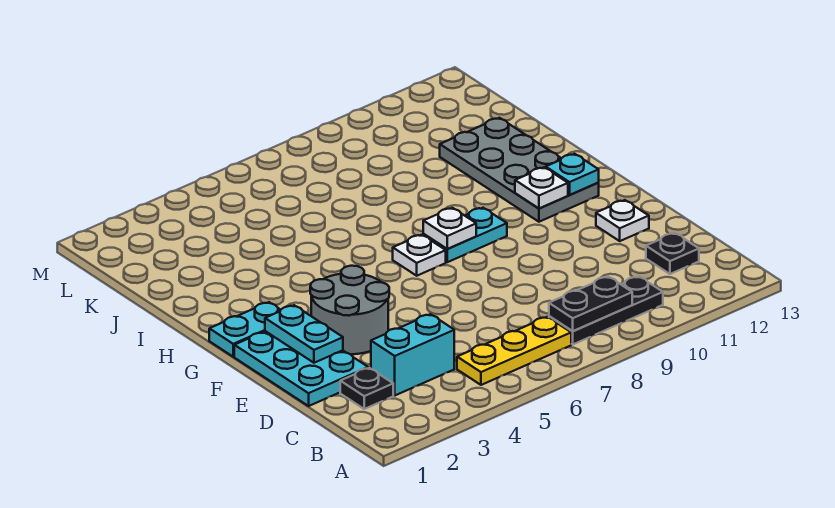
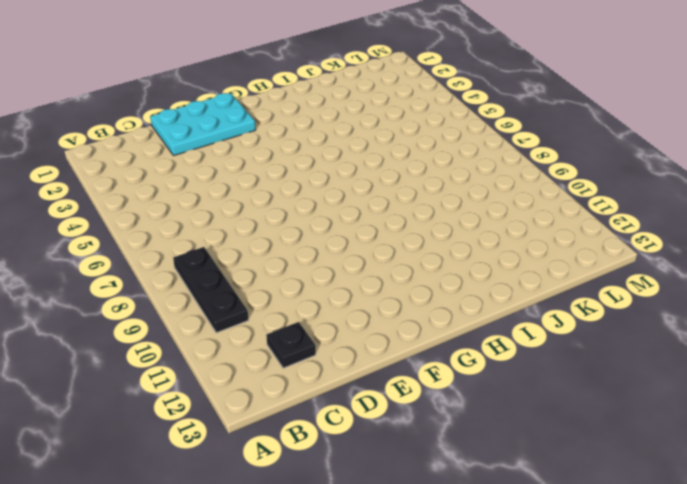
none -> yellow 1x3 plate [457,317,571,385]
none -> black 1x1 plate [340,368,393,409]
none -> cyan 1x2 brick [371,314,454,395]

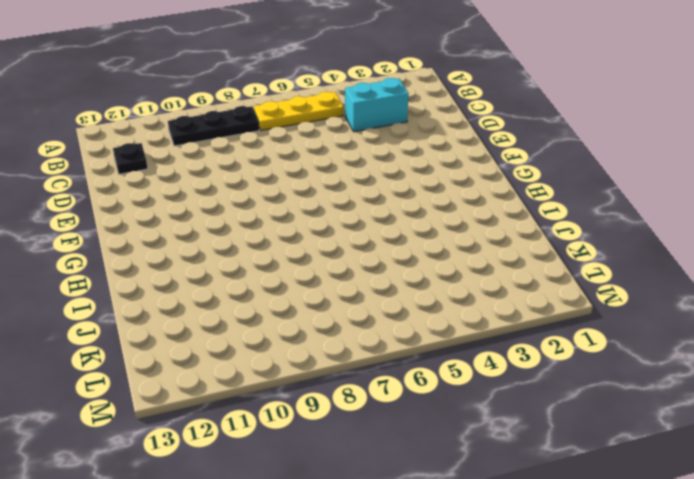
none -> black 1x1 plate [340,368,393,409]
none -> cyan 2x3 plate [234,331,368,406]
none -> grey 2x2 round brick [310,266,389,354]

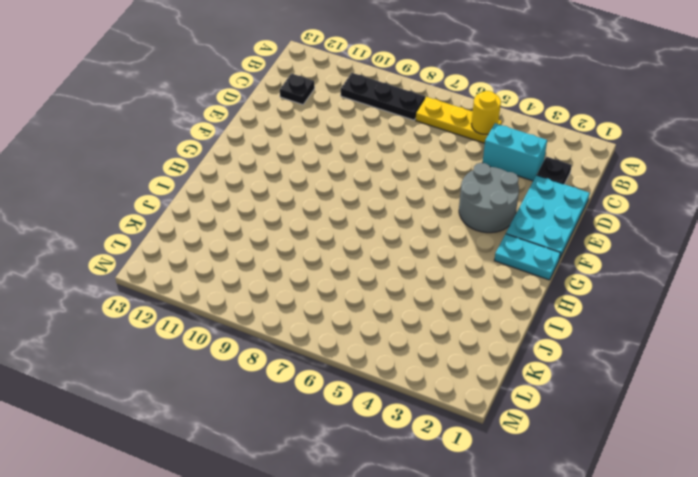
yellow 1x1 round brick [471,91,501,134] -> none
none -> white 1x1 plate [596,200,649,241]
none -> white 1x1 plate [393,235,446,276]
none -> cyan 1x2 plate [423,208,507,262]

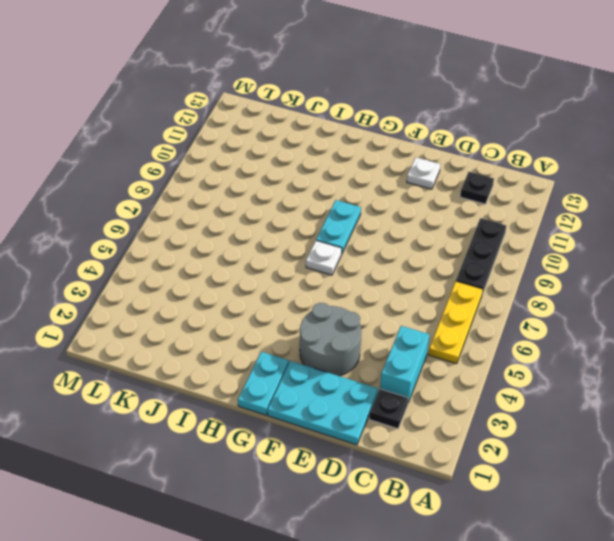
none -> grey 2x4 plate [440,118,599,222]
none -> black 1x2 plate [549,277,632,331]
none -> cyan 1x2 plate [265,305,343,363]

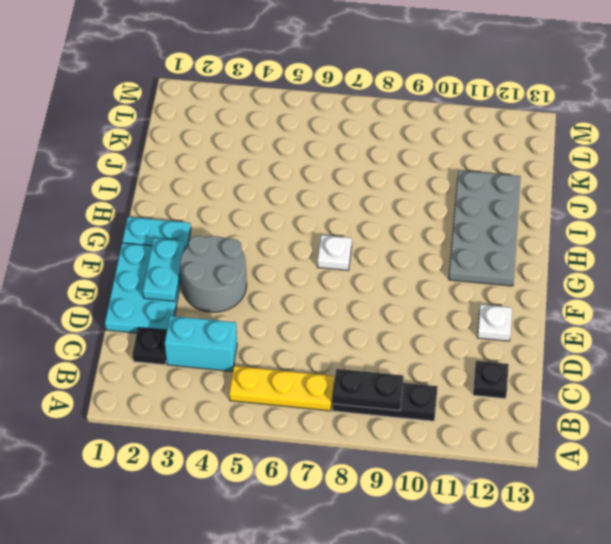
none -> cyan 1x2 plate [423,208,507,262]
none -> white 1x1 plate [423,208,476,249]
none -> white 1x1 plate [515,167,568,209]

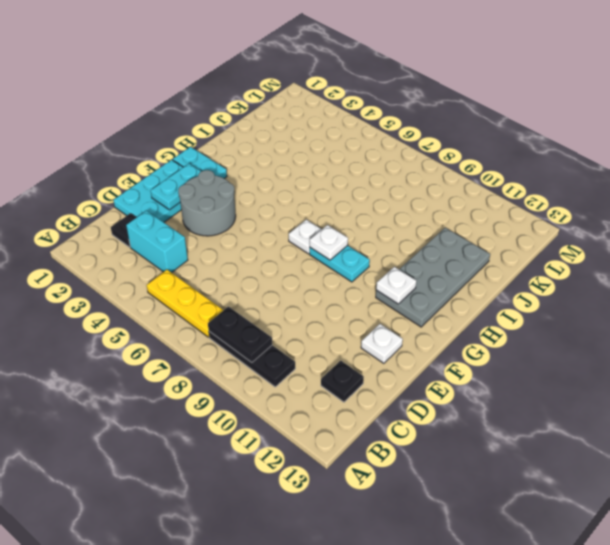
none -> cyan 1x1 plate [546,154,599,195]

